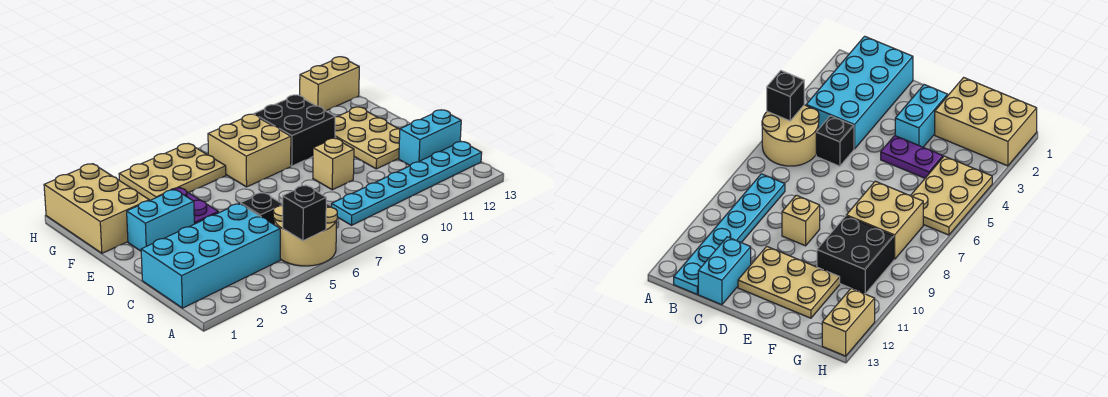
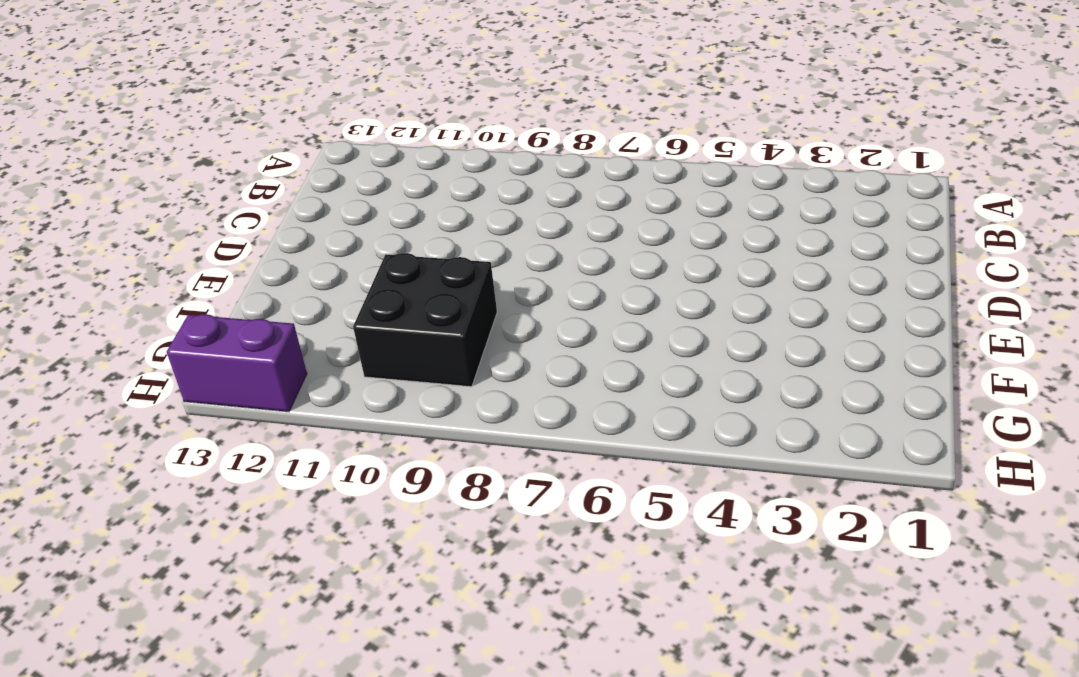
purple 1x2 brick [167,314,307,412] -> tan 1x2 brick [300,57,359,111]
none -> tan 2x2 round brick [273,205,337,266]
none -> cyan 2x4 brick [141,203,280,308]
none -> cyan 1x6 plate [332,142,482,225]

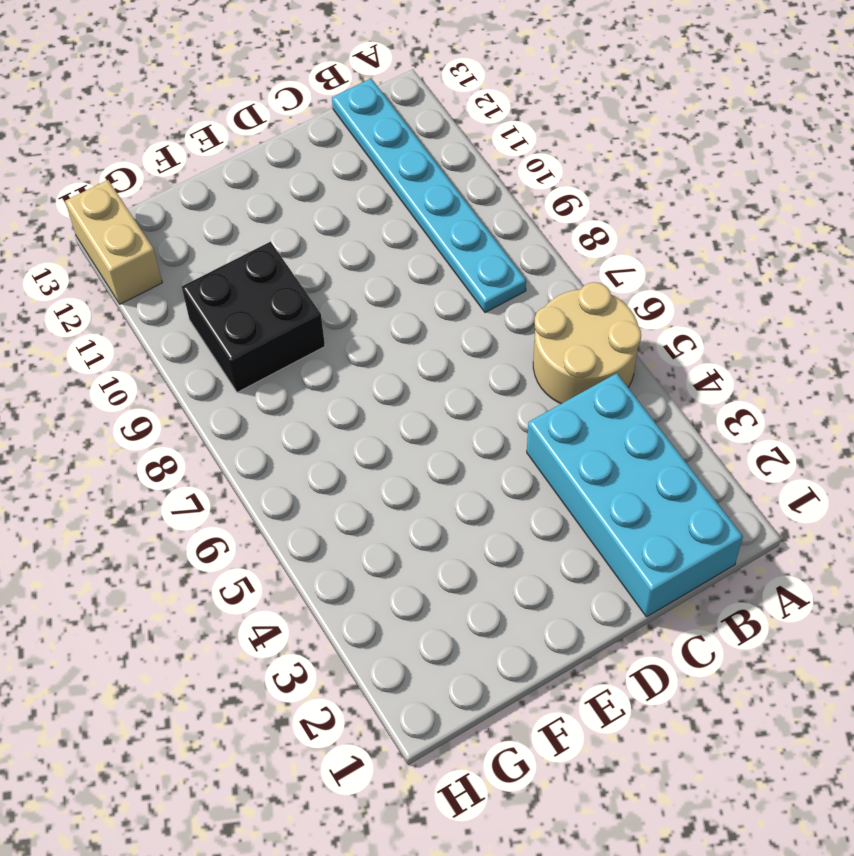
none -> black 1x1 brick [241,192,283,224]
none -> cyan 1x2 brick [399,110,461,165]
none -> tan 1x1 brick [313,138,354,190]

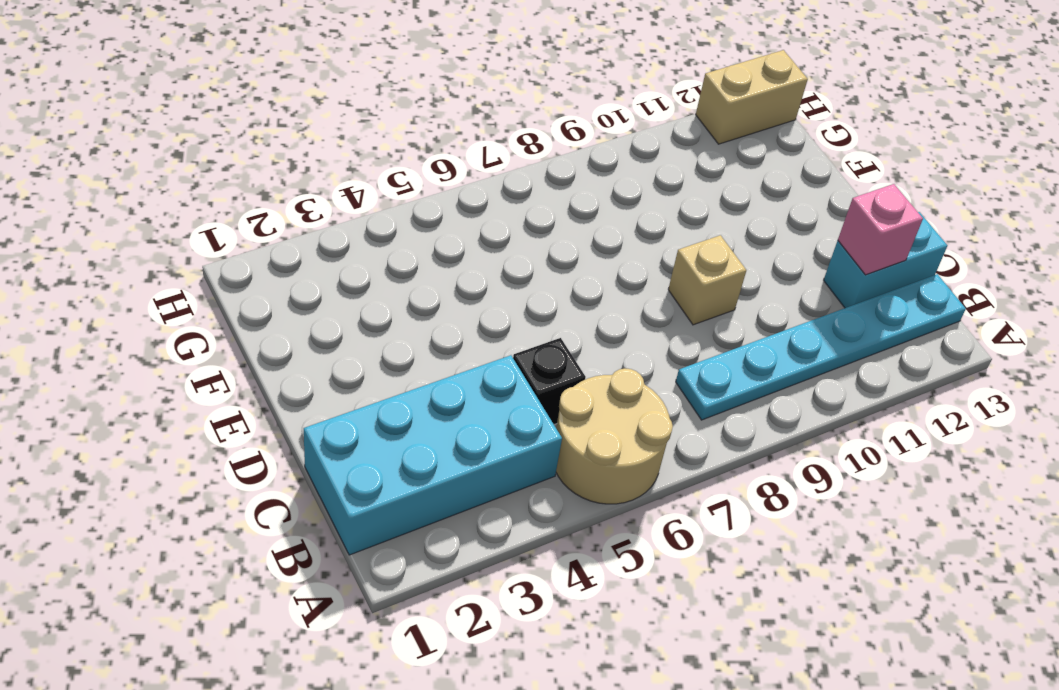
pink 1x1 brick [838,184,923,275] -> none
none -> tan 2x3 plate [335,107,400,169]
none -> cyan 1x2 brick [127,189,194,251]
none -> purple 1x2 plate [171,188,218,224]

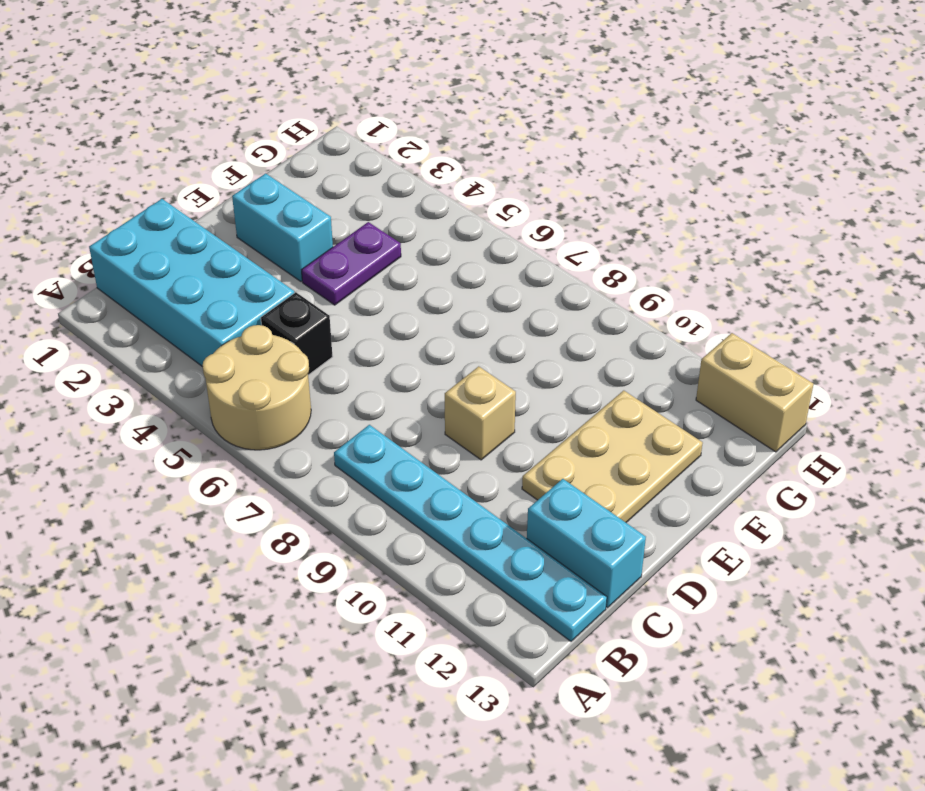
none -> tan 2x3 brick [44,164,149,253]
none -> tan 2x2 brick [208,114,291,187]
none -> black 2x2 brick [254,95,335,166]

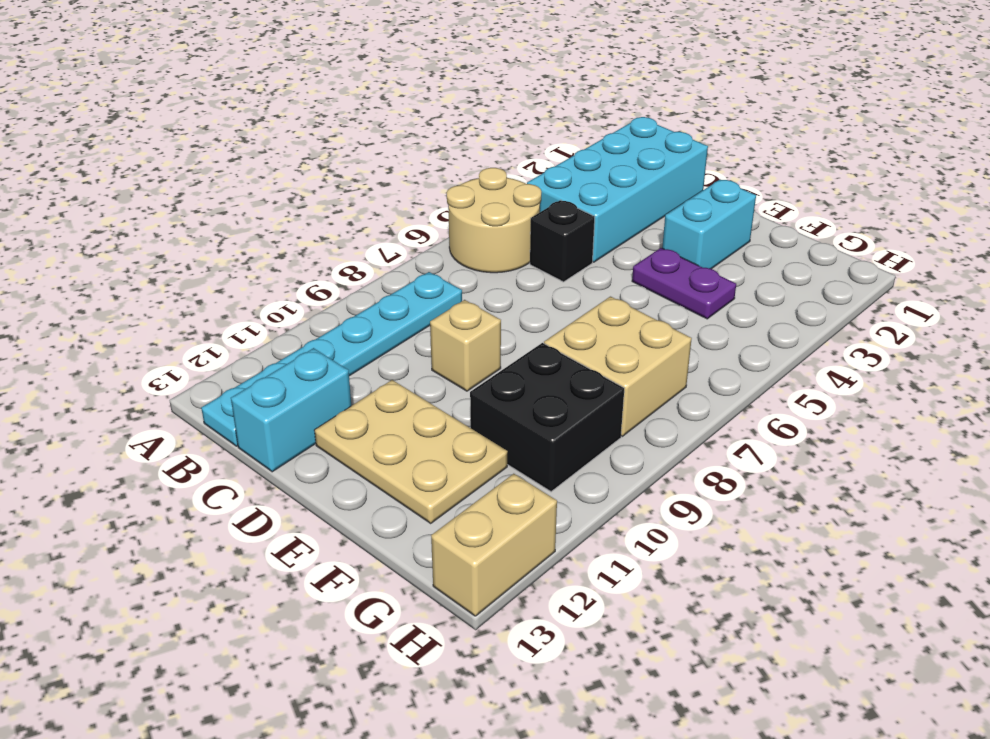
none -> tan 2x3 brick [44,164,149,253]
none -> tan 2x3 plate [119,144,226,201]
none -> black 1x1 brick [283,185,326,241]

